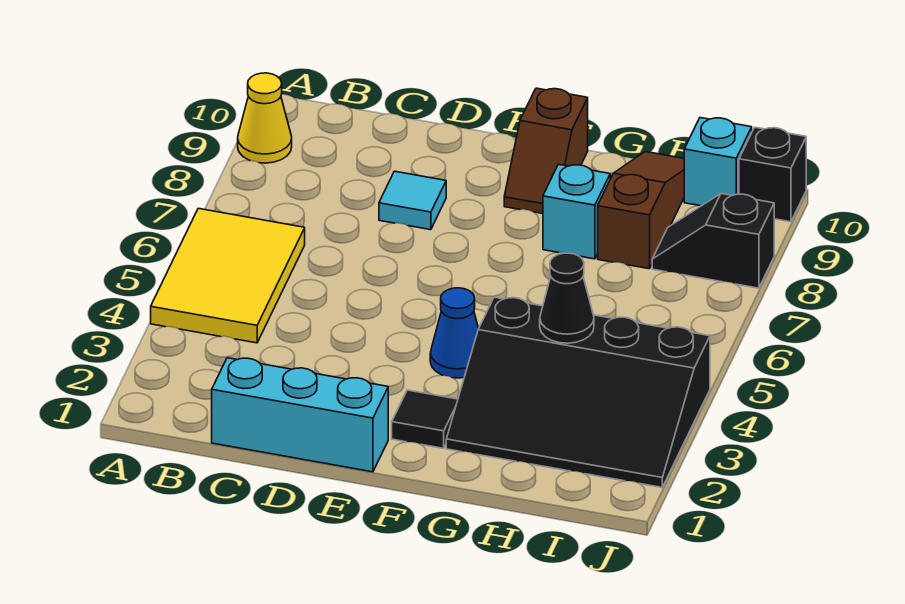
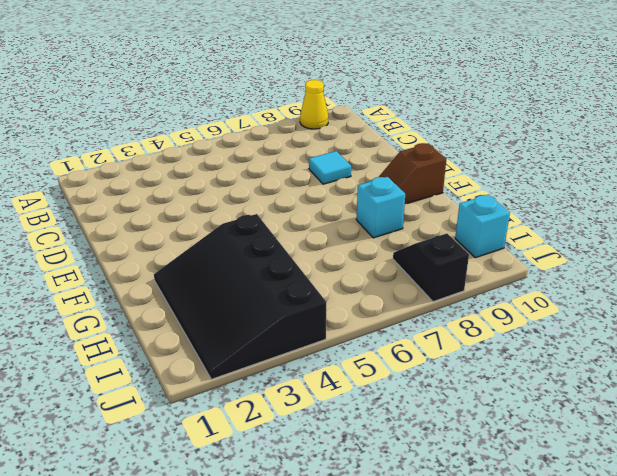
none -> yellow 2x3 tile [151,208,305,343]
none -> cyan 1x3 brick [212,358,388,472]
none -> black 1x1 tile [392,390,458,448]

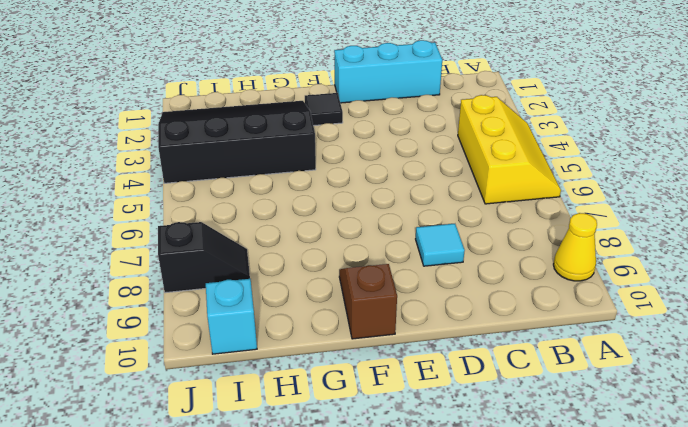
yellow 2x3 slope [458,95,561,204] -> yellow 2x3 tile [151,208,305,343]
none -> blue 1x1 cone [430,288,479,378]
none -> cyan 1x1 brick [543,164,610,259]
none -> brown 1x3 slope [598,152,684,269]

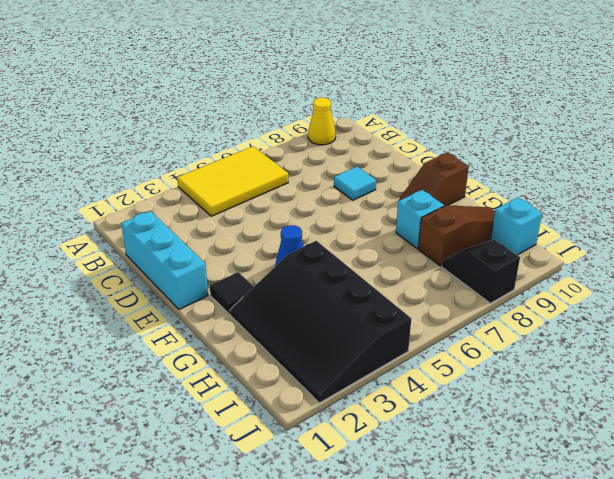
none -> black 1x1 brick [739,127,806,222]
none -> black 1x1 cone [540,253,594,343]

